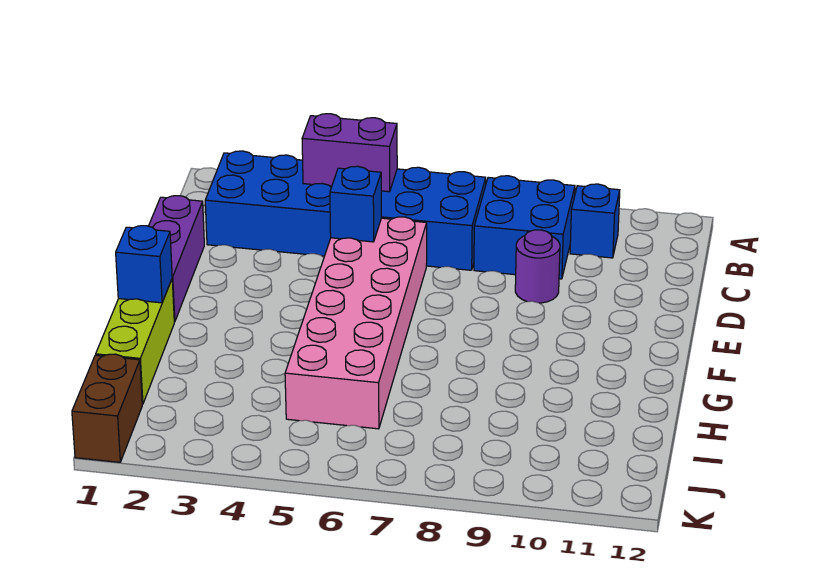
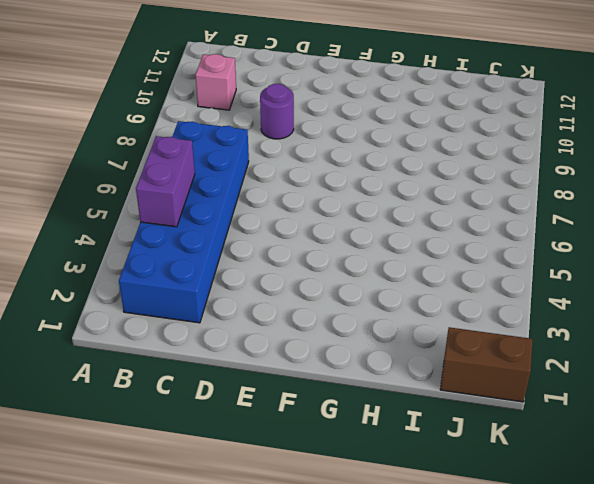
pink 1x1 brick [195,54,236,110] -> blue 1x1 brick [570,184,620,258]
none -> blue 2x2 brick [474,176,575,279]
none -> purple 1x3 brick [149,196,204,322]

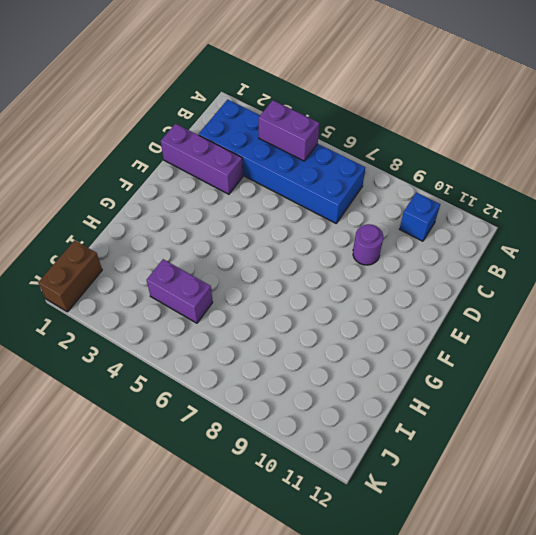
purple 1x3 brick [161,124,243,194] -> purple 1x3 brick turned to [149,196,204,322]
purple 1x2 brick [147,259,213,323] -> pink 2x6 brick [285,217,427,429]
none -> blue 2x2 brick [474,176,575,279]
none -> lime 1x3 brick [96,280,174,404]

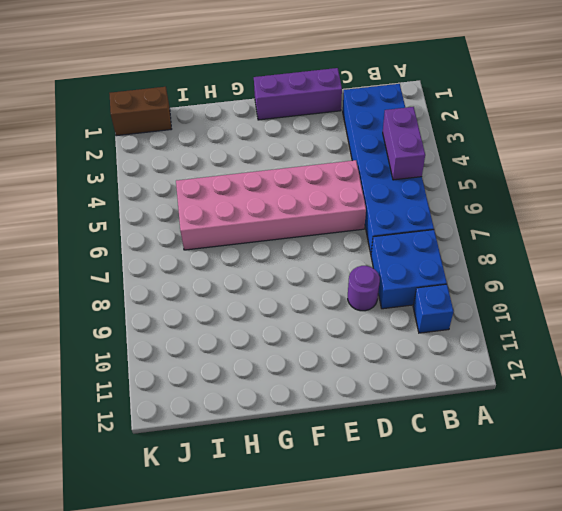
none -> lime 1x3 brick [96,280,174,404]
none -> blue 1x1 brick [330,166,381,242]

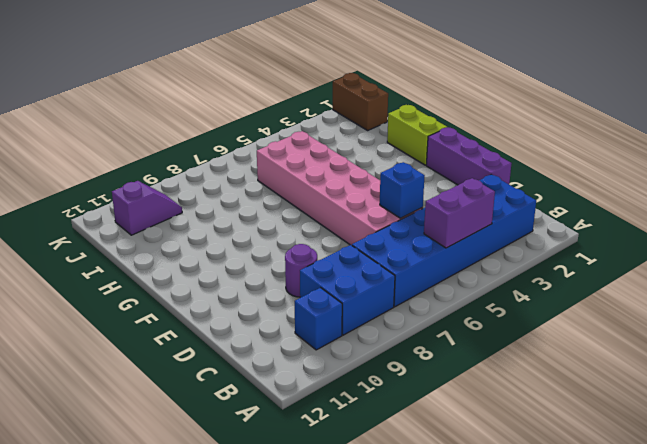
lime 1x2 brick [387,105,447,165] -> lime 1x3 brick [96,280,174,404]
purple 1x2 slope [112,181,182,235] -> none
none -> blue 1x1 brick [116,226,172,303]

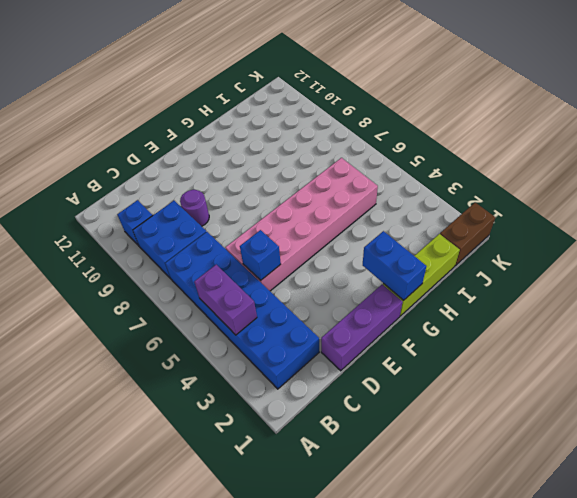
blue 1x2 brick [363,231,426,300] -> blue 1x1 brick [116,226,172,303]

